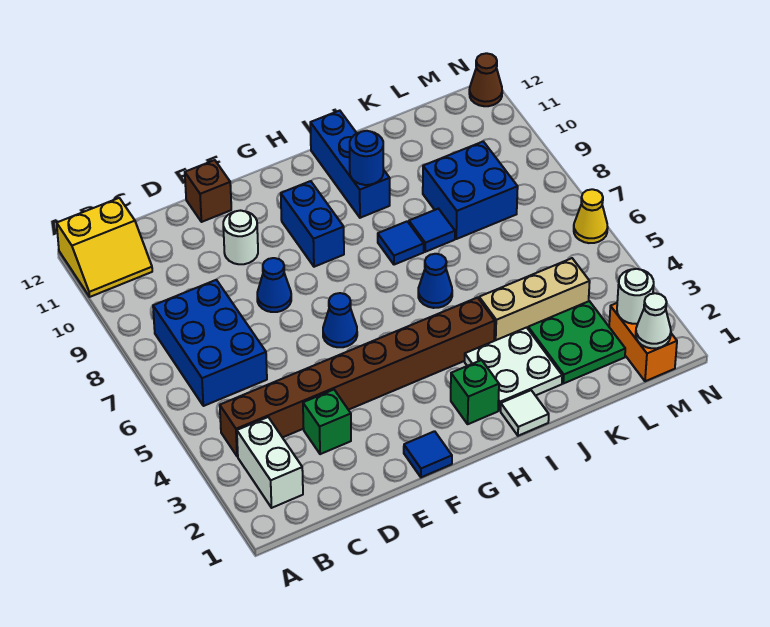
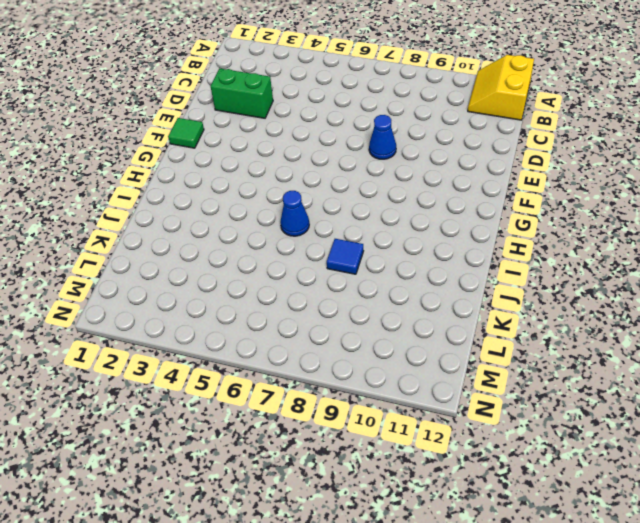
green 1x2 brick [210,68,273,118] -> green 1x1 brick [303,390,351,454]
green 1x1 tile [168,118,204,148] -> blue 1x1 tile [404,431,452,477]
none -> white 1x2 brick [237,417,303,508]
none -> brown 1x8 brick [220,298,495,456]
none -> blue 2x3 brick [153,280,267,406]

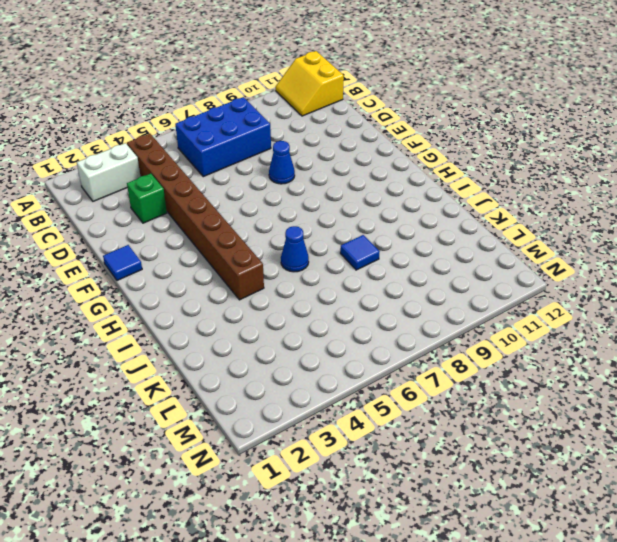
none -> white 1x1 round brick [223,211,258,264]
none -> brown 1x1 brick [185,160,231,222]
none -> blue 1x1 cone [323,293,357,347]

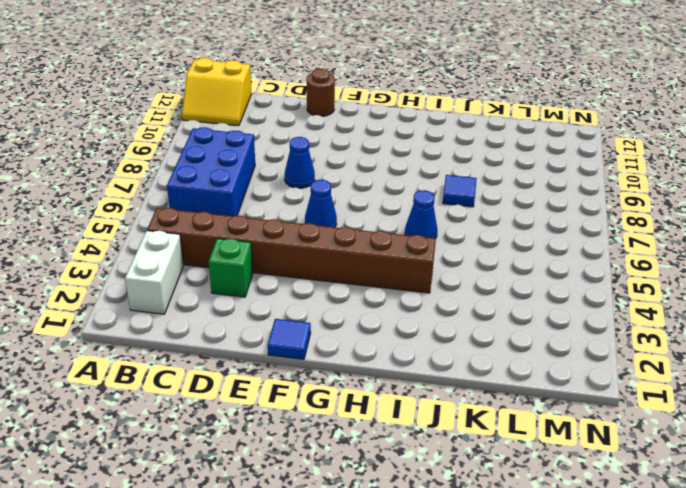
brown 1x1 round brick [307,69,335,116] -> brown 1x1 brick [185,160,231,222]
none -> white 1x1 round brick [223,211,258,264]
none -> blue 1x2 brick [281,181,344,267]
none -> green 1x1 brick [451,360,499,424]

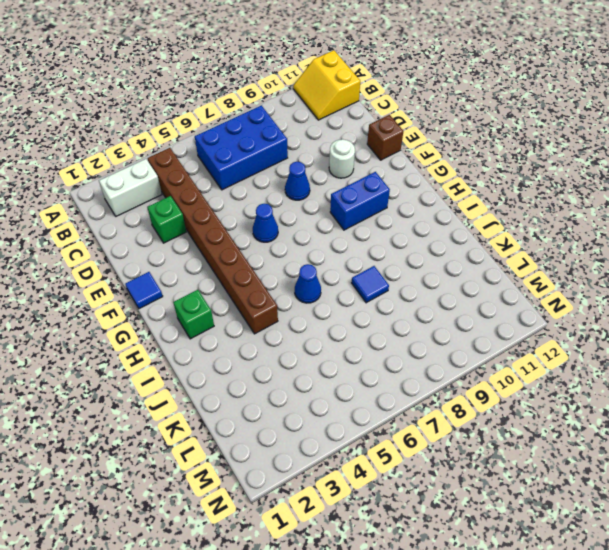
none -> white 1x1 tile [501,390,549,436]
none -> white 2x2 plate [465,328,562,411]
none -> blue 1x1 tile [378,221,424,265]

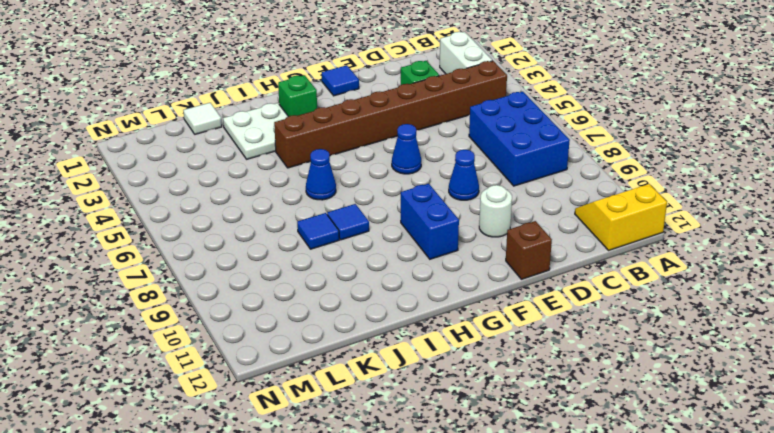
white 1x1 tile [183,103,222,134] -> white 1x1 tile moved to [501,390,549,436]
none -> blue 1x3 brick [310,111,390,218]
none -> tan 1x3 brick [479,258,590,341]
none -> green 2x2 plate [528,301,625,384]

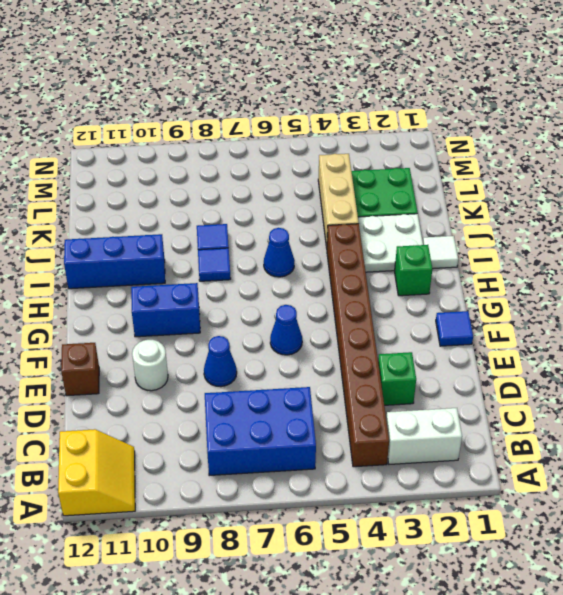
none -> blue 2x2 brick [423,142,518,239]
none -> orange 1x2 brick [609,303,677,381]
none -> yellow 1x1 cone [574,189,608,243]

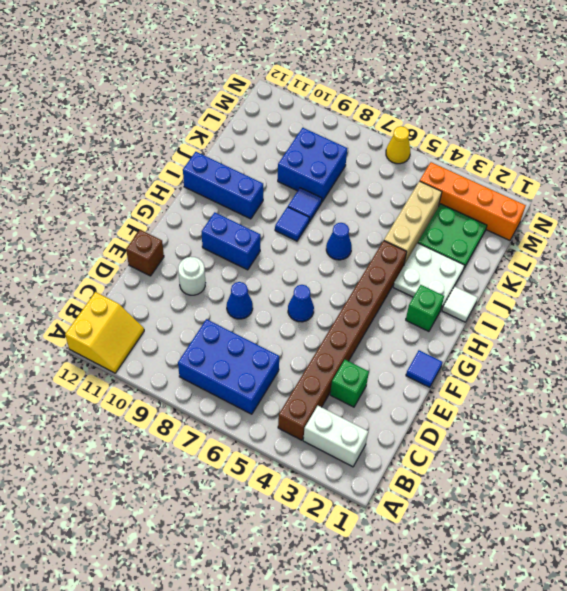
orange 1x4 brick [420,162,526,241] -> orange 1x2 brick [609,303,677,381]
none -> brown 1x1 cone [469,53,502,106]
none -> blue 1x1 round brick [350,131,383,185]
none -> white 1x1 cone [636,293,671,348]

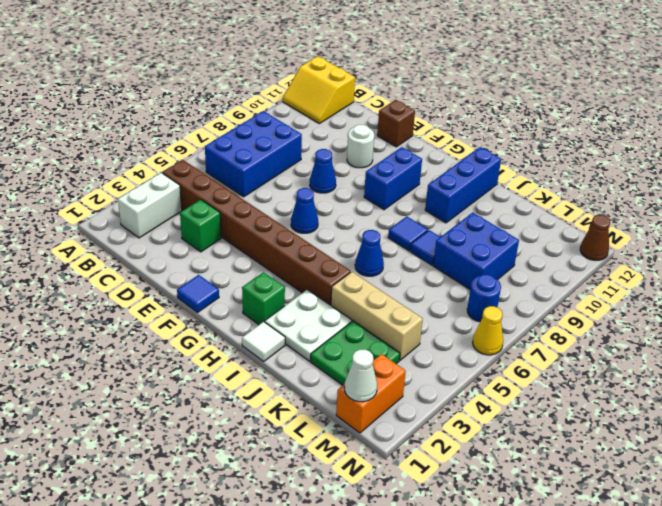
blue 1x1 round brick [467,274,501,322] -> blue 1x1 round brick moved to [350,131,383,185]
none -> white 1x1 round brick [617,269,654,324]

